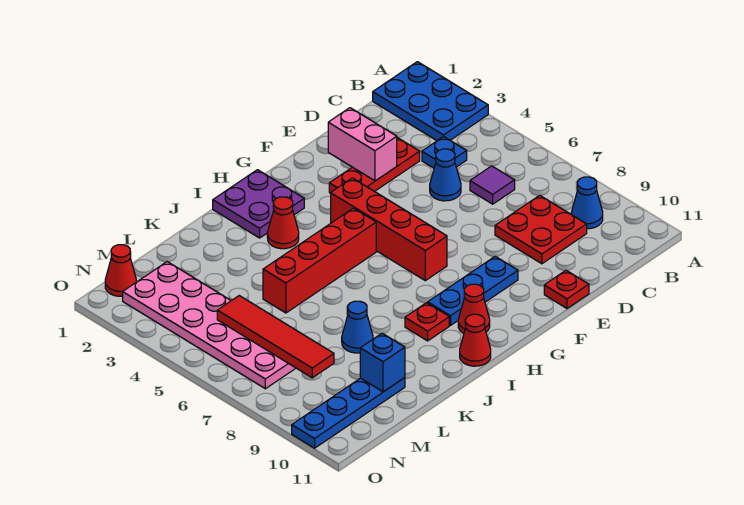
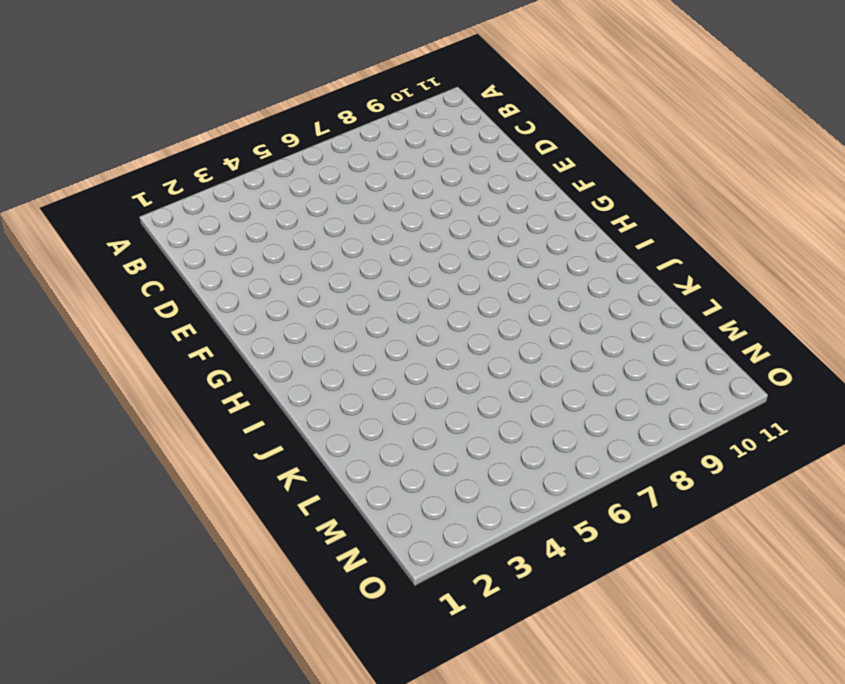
none -> blue 2x3 plate [373,62,488,141]
none -> blue 1x1 cone [571,177,603,229]
none -> blue 1x1 plate [422,137,467,168]

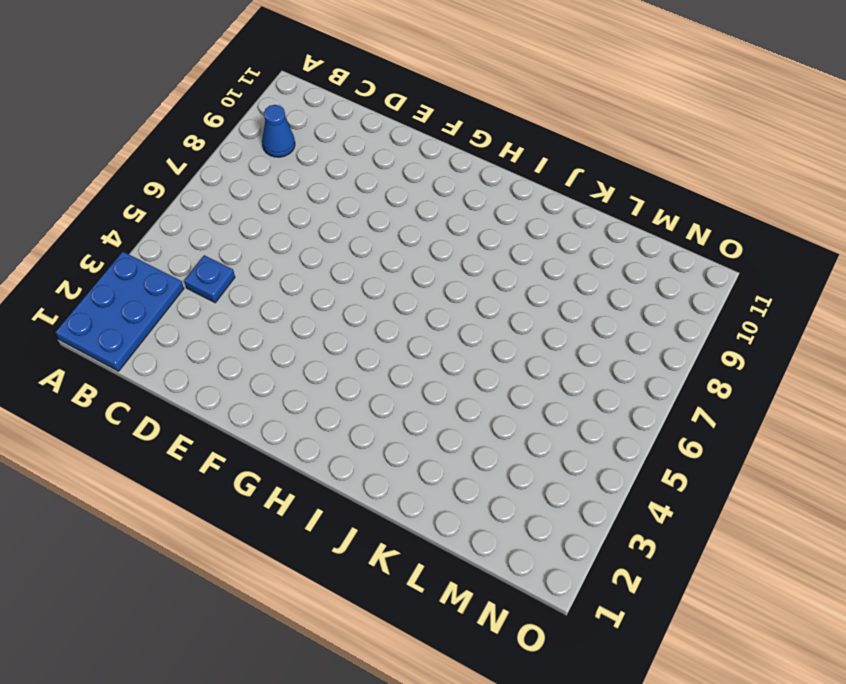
none -> purple 1x1 tile [470,166,515,204]
none -> red 2x2 plate [495,195,587,264]
none -> red 1x3 plate [329,138,420,193]

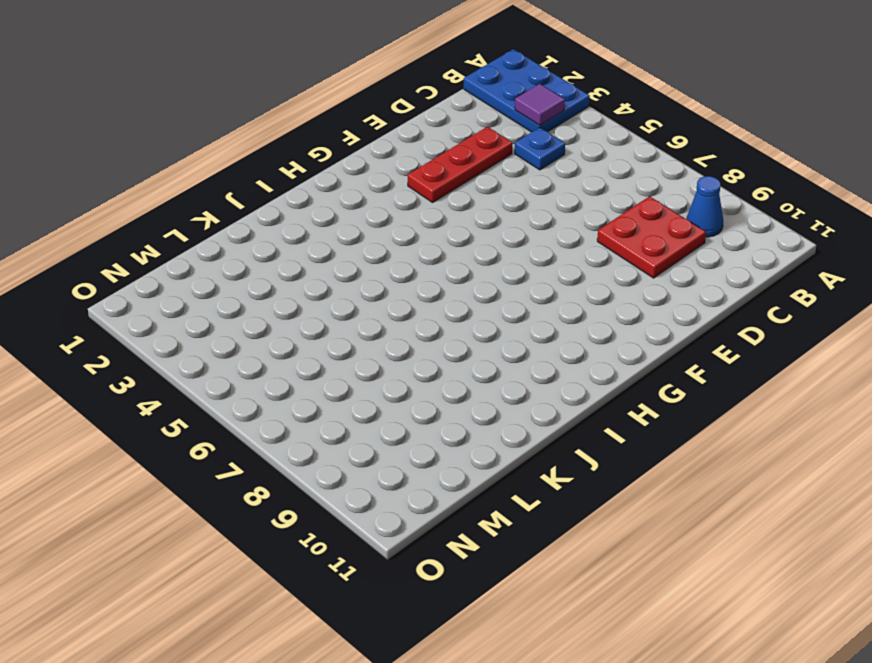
purple 1x1 tile [515,84,565,125] -> purple 1x1 tile moved to [470,166,515,204]
none -> blue 1x1 cone [430,149,461,201]
none -> red 1x1 plate [544,270,589,308]
none -> blue 1x3 plate [428,256,518,325]

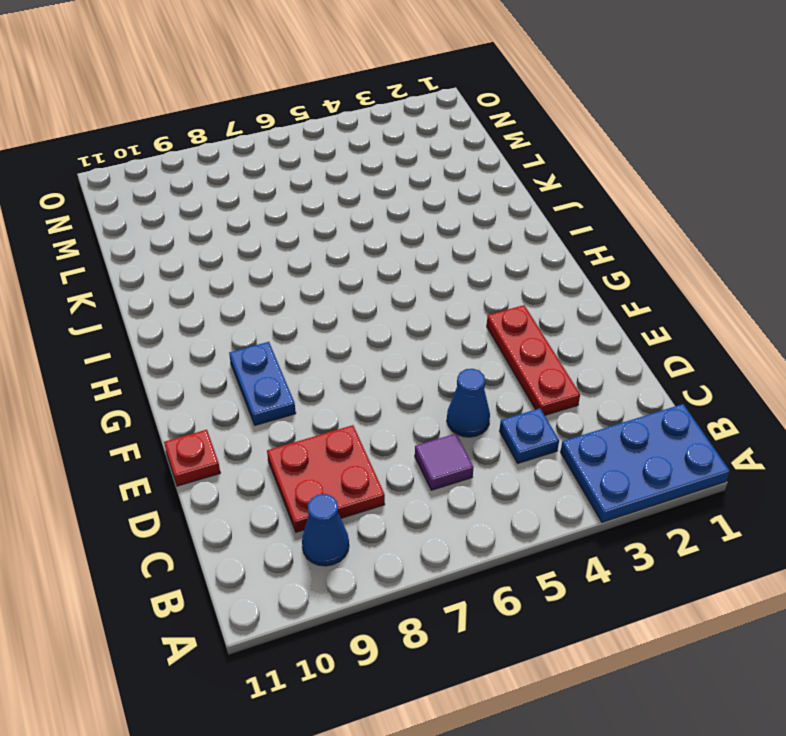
blue 1x2 plate [229,342,296,425] -> blue 1x3 plate [428,256,518,325]
none -> red 1x4 brick [331,178,447,281]
none -> purple 2x2 plate [213,170,304,238]
none -> red 1x4 brick [263,208,376,313]

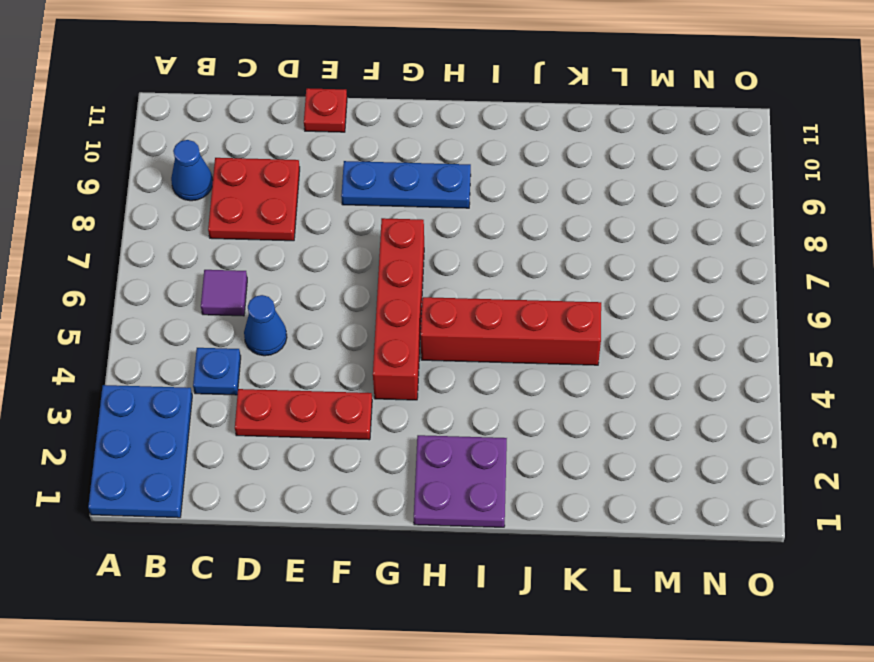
none -> red 1x1 cone [458,284,490,334]
none -> red 1x1 cone [267,197,299,249]
none -> red 1x1 plate [405,303,449,341]

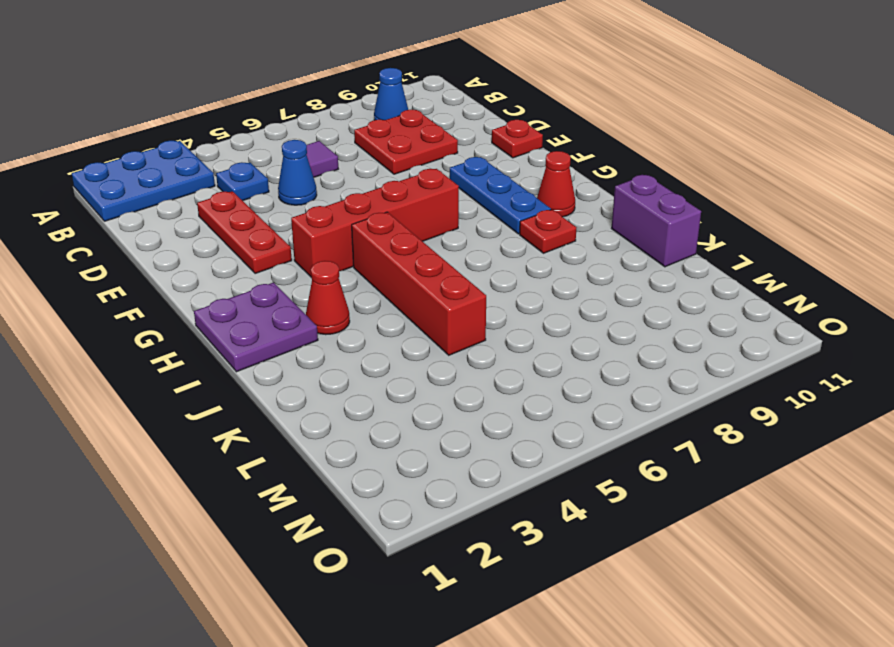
purple 1x2 brick [612,175,701,267] -> none
none -> red 1x1 cone [460,314,491,366]
none -> blue 1x1 cone [342,301,373,353]
none -> blue 1x4 plate [292,378,405,448]

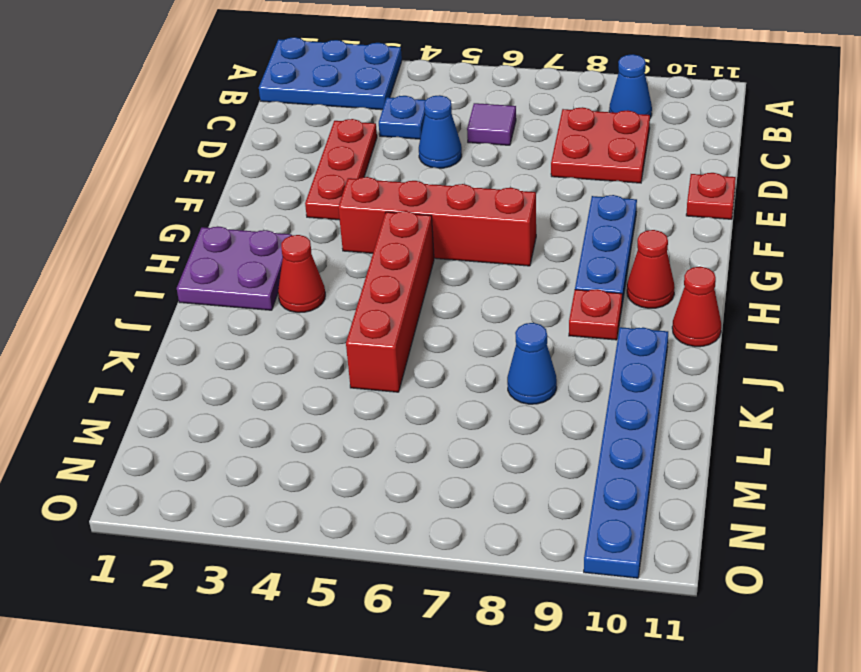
blue 1x6 plate [584,327,668,578] -> blue 1x4 plate [292,378,405,448]
none -> pink 2x6 plate [123,262,296,389]
none -> red 1x1 cone [105,245,136,296]
none -> pink 1x2 brick [328,108,397,181]

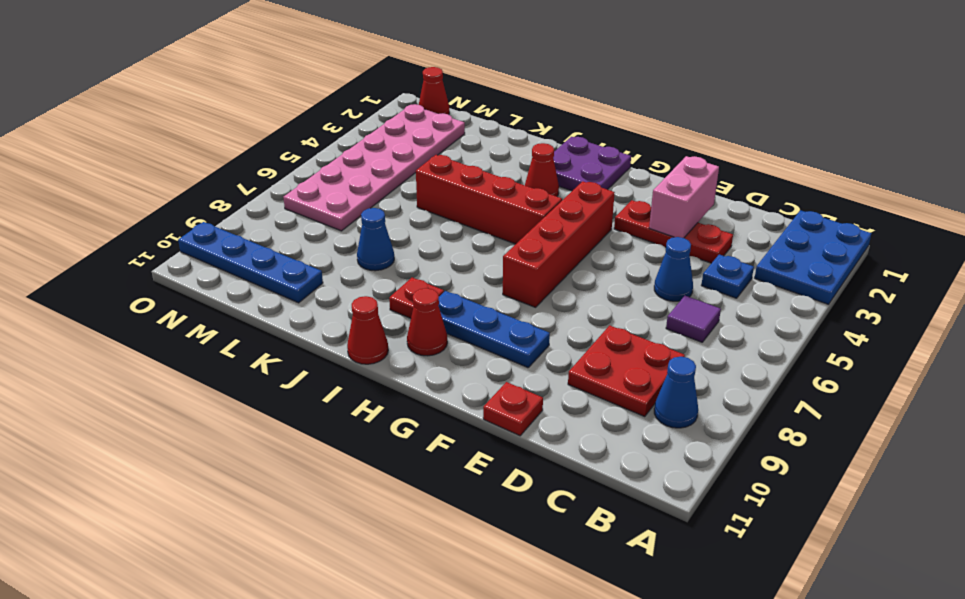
none -> blue 1x1 brick [360,333,405,392]
none -> red 1x4 tile [217,296,334,378]

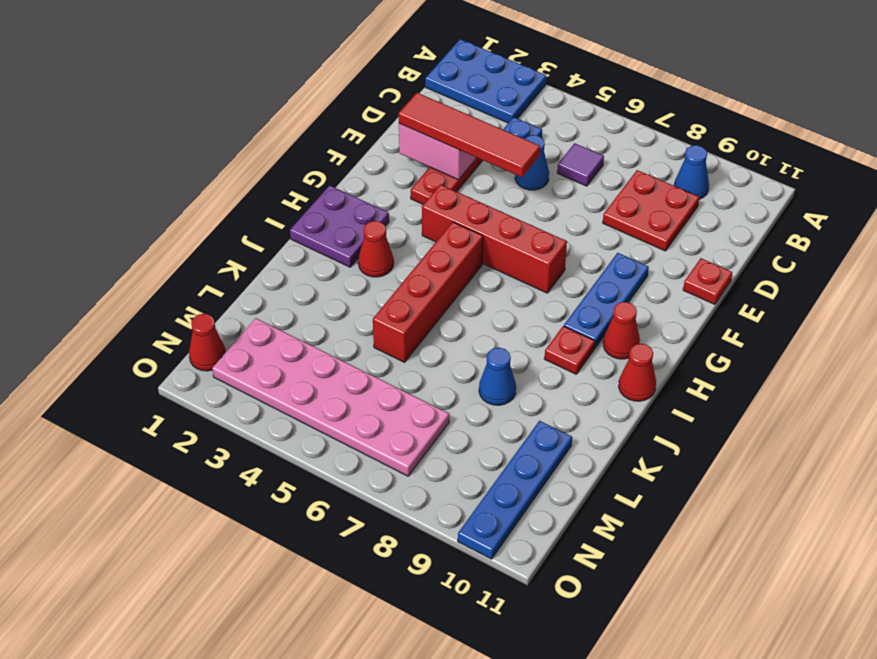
red 1x4 tile [399,93,540,177] -> red 1x4 tile moved to [217,296,334,378]
none -> blue 1x1 brick [360,333,405,392]

